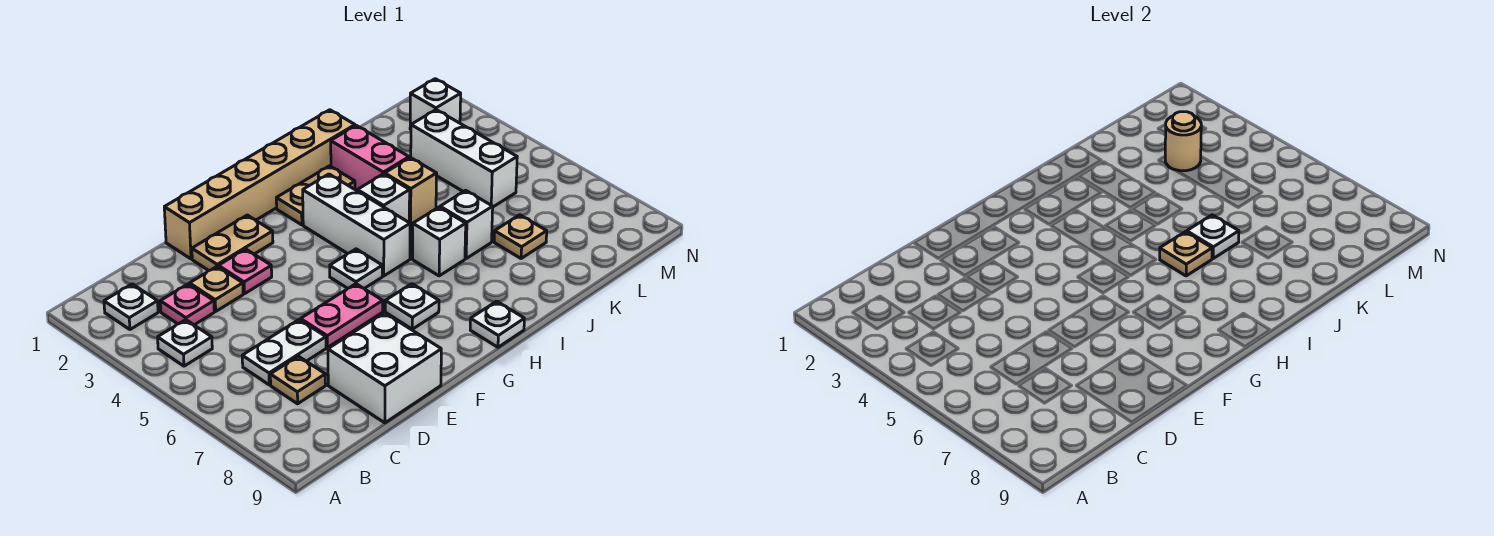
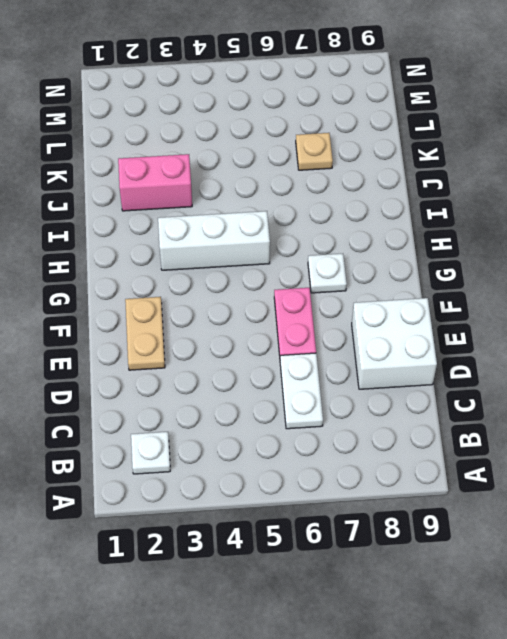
none -> white 1x1 plate [158,320,212,366]
none -> pink 1x1 plate [160,284,214,325]
none -> tan 1x1 plate [270,356,326,404]

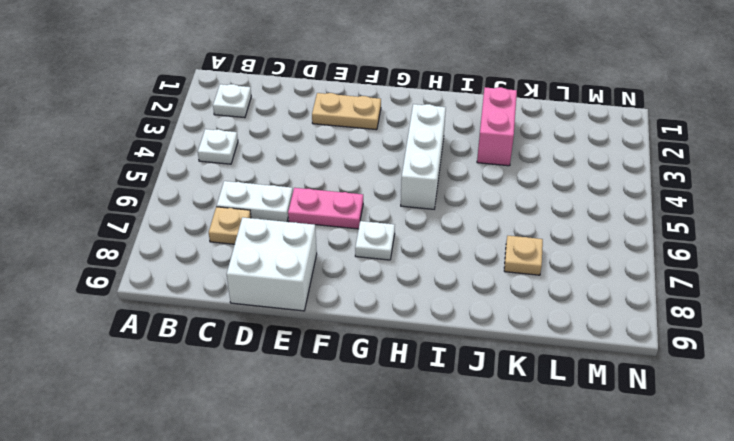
none -> pink 1x1 plate [160,284,214,325]
none -> tan 1x1 plate [189,266,243,311]
none -> tan 1x6 brick [164,110,355,259]

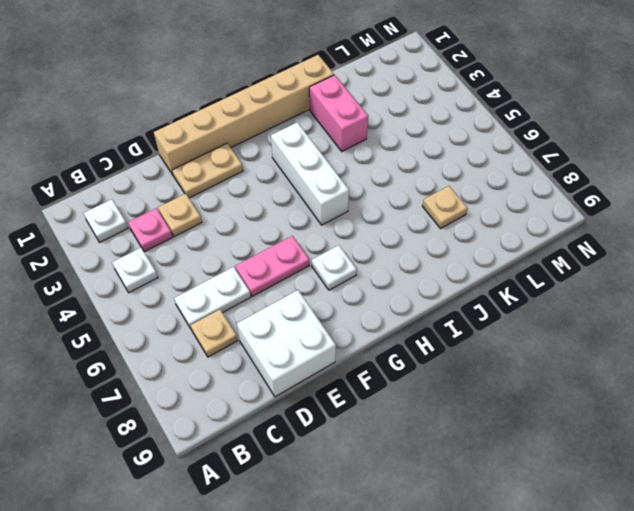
none -> pink 1x1 plate [219,249,272,294]
none -> white 1x1 plate [330,249,382,289]
none -> tan 1x2 plate [276,166,355,225]

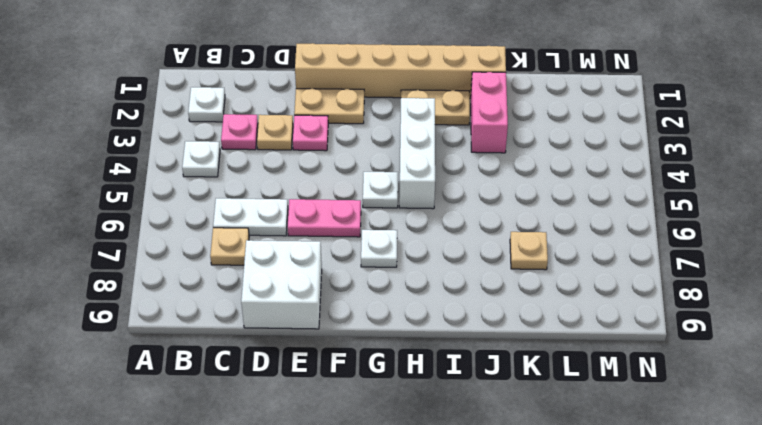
none -> white 1x1 plate [470,301,524,347]
none -> white 1x1 brick [357,174,410,222]
none -> white 1x1 brick [413,207,466,276]

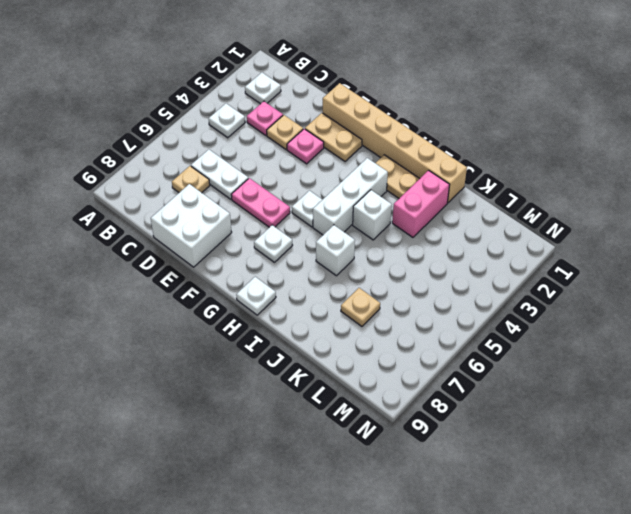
none -> tan 1x1 brick [385,157,437,225]
none -> white 1x1 brick [440,190,493,258]
none -> white 1x3 brick [411,110,517,207]

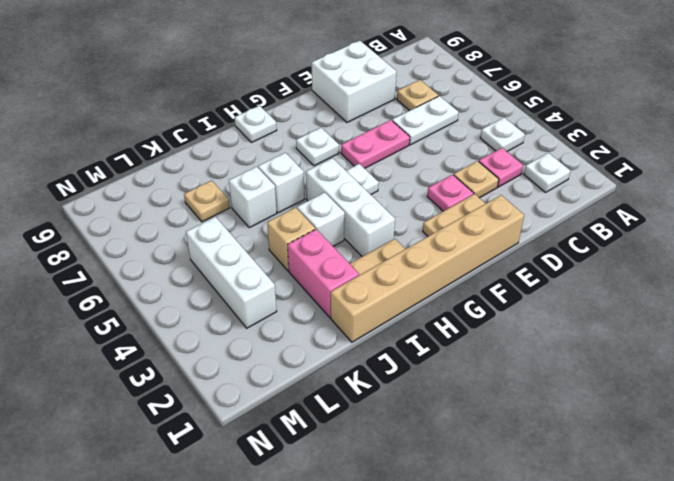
none -> white 1x1 brick [410,79,461,129]
none -> tan 1x1 plate [1160,232,1212,276]
none -> white 1x1 plate [1187,215,1239,258]

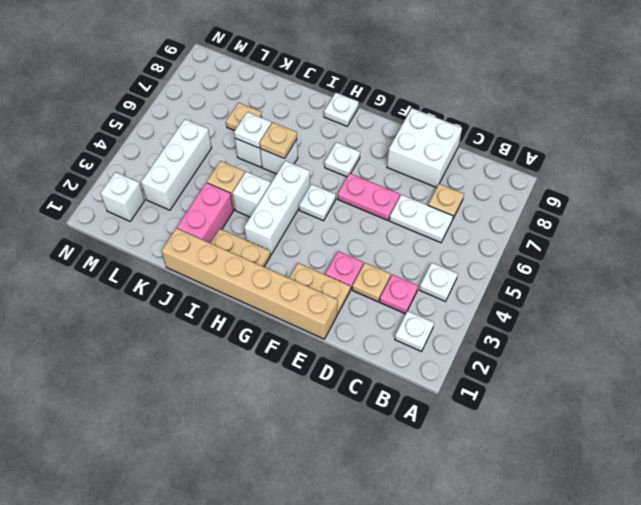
none -> tan 1x1 round brick [1165,112,1202,171]

